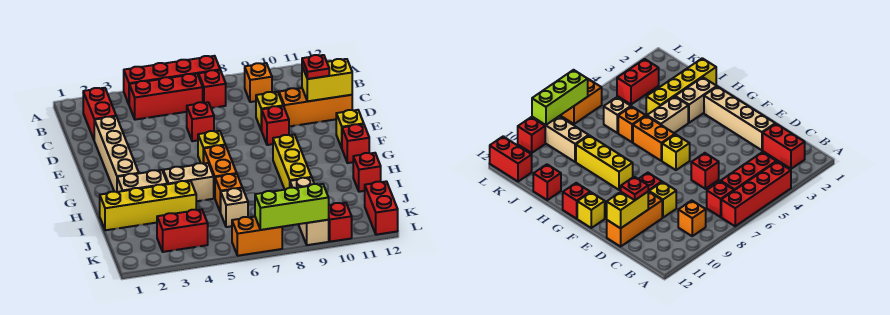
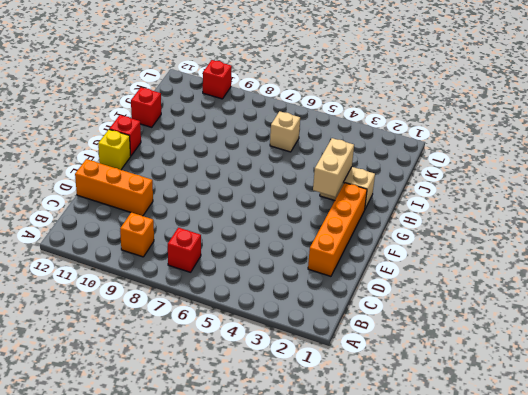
orange 1x4 brick [308,183,367,276] -> tan 1x4 brick [94,116,139,192]
tan 1x2 brick [313,138,354,197] -> tan 1x2 brick turned to [163,163,214,201]
none -> red 1x4 brick [124,56,220,104]
none -> red 1x2 brick [83,88,116,139]
none -> red 1x3 brick [129,74,203,120]

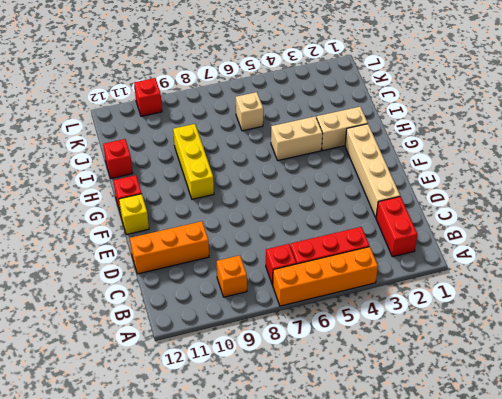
orange 1x4 brick [273,247,378,306] -> red 1x4 brick [124,56,220,104]
none -> red 1x1 brick [187,102,214,141]
none -> yellow 1x1 brick [256,92,283,130]
none -> red 1x1 brick [261,106,289,145]

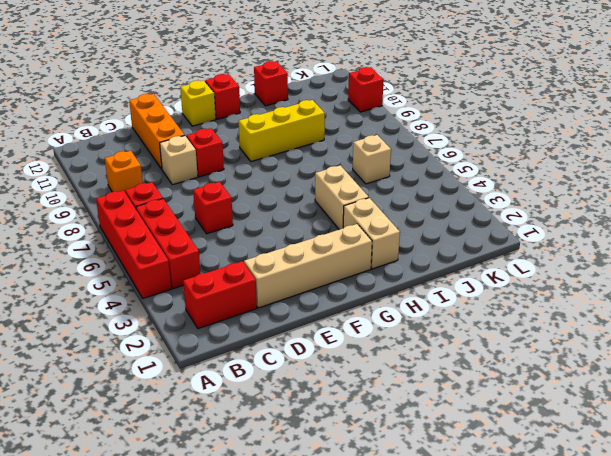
tan 1x1 brick [160,136,198,185] -> yellow 1x1 brick [256,92,283,130]
none -> yellow 1x1 brick [198,131,225,164]
none -> orange 1x2 brick [204,145,237,198]
none -> yellow 1x4 brick [100,181,196,230]

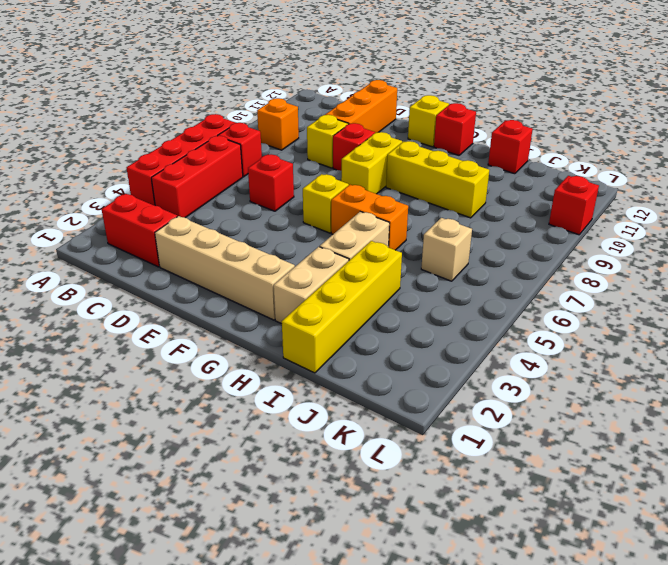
yellow 1x2 brick [341,132,402,194] -> yellow 1x2 brick moved to [302,59,352,101]
none -> orange 1x1 brick [215,174,242,213]
none -> tan 1x3 brick [290,178,329,245]
none -> red 1x2 brick [157,210,208,252]

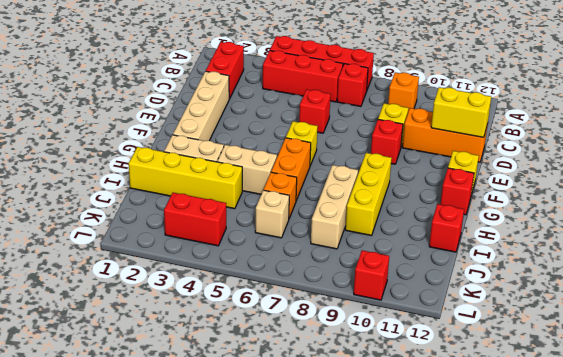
tan 1x3 brick [311,165,358,249] -> tan 1x3 brick moved to [290,178,329,245]
none -> red 1x2 brick [365,181,398,235]
none -> orange 1x2 brick [232,217,282,256]
none -> lime 1x3 brick [255,184,329,230]

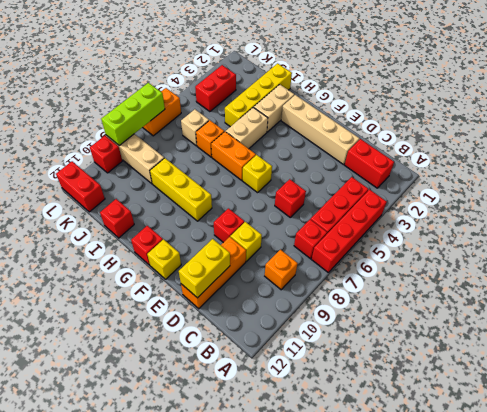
none -> red 1x1 plate [302,55,329,79]

